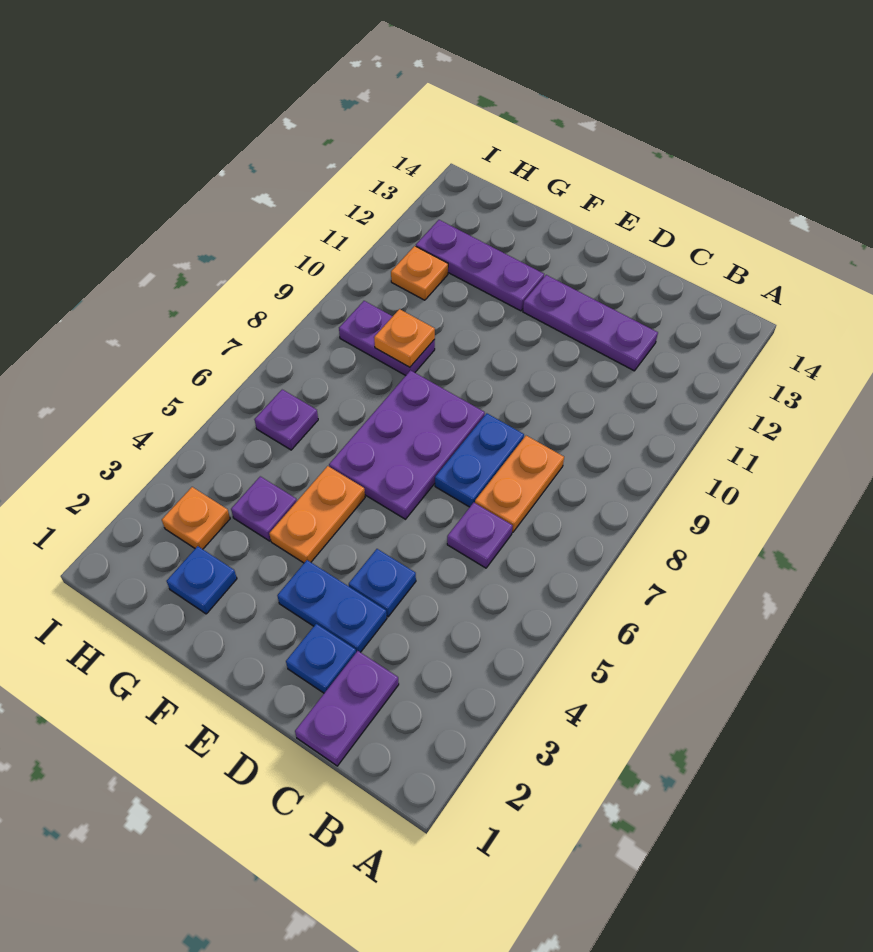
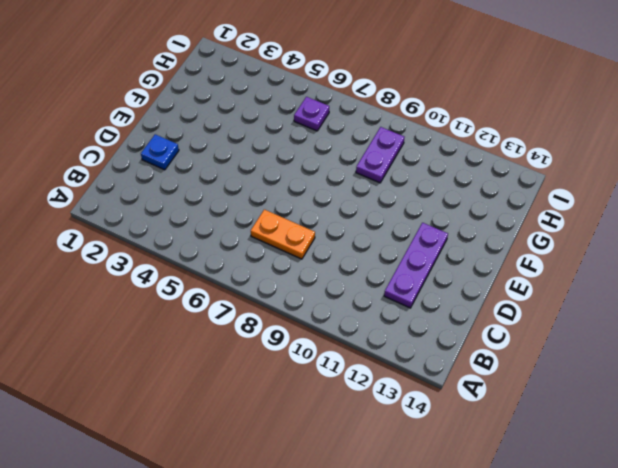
none -> purple 1x2 plate [295,651,399,766]
none -> purple 1x1 plate [447,503,512,568]
none -> blue 1x2 plate [277,560,387,652]

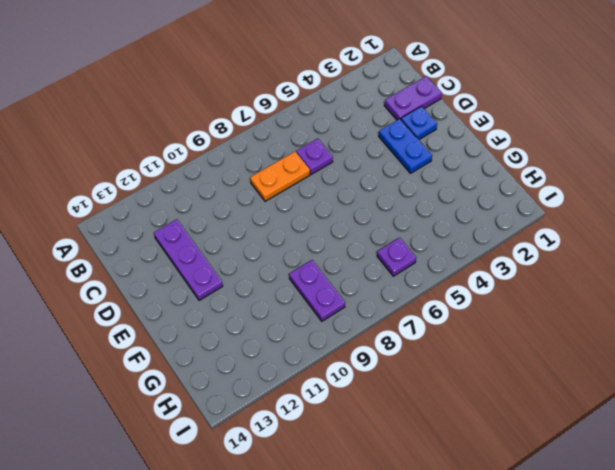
none -> blue 1x1 plate [349,549,416,617]
none -> blue 1x2 plate [435,413,524,507]
none -> purple 2x3 plate [329,370,485,519]

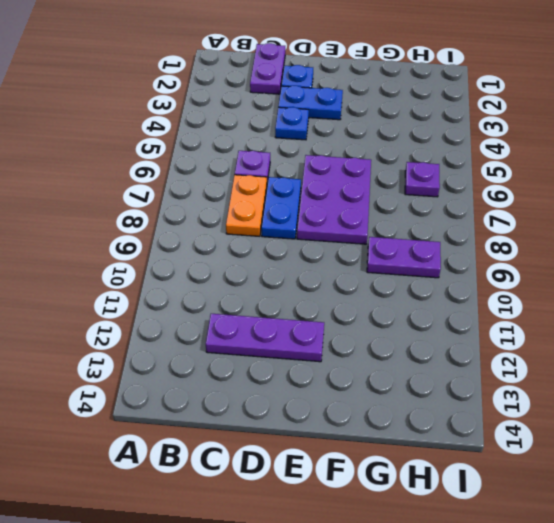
none -> orange 1x2 plate [269,466,365,563]
none -> purple 1x3 plate [416,220,544,311]
none -> blue 1x1 plate [167,546,237,614]

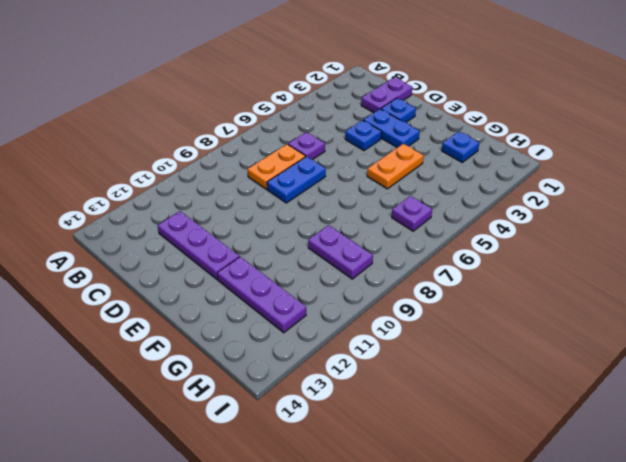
none -> purple 2x3 plate [329,370,485,519]
none -> purple 1x1 plate [231,476,297,541]
none -> orange 1x1 plate [162,487,230,549]

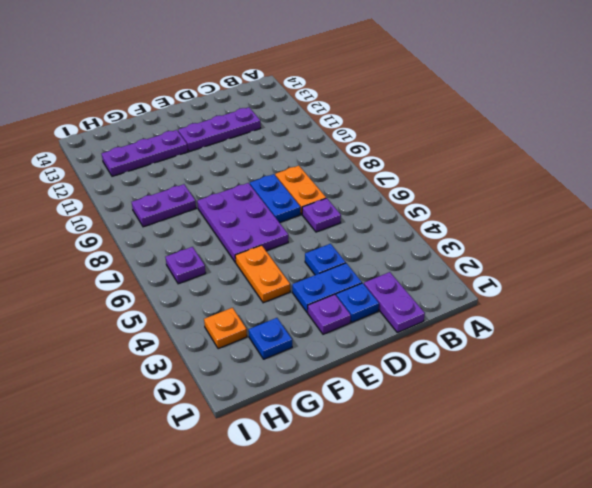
purple 1x1 plate [308,294,351,334] -> purple 1x1 plate moved to [231,476,297,541]
none -> orange 1x1 plate [391,246,448,300]
none -> orange 1x1 plate [374,309,435,367]

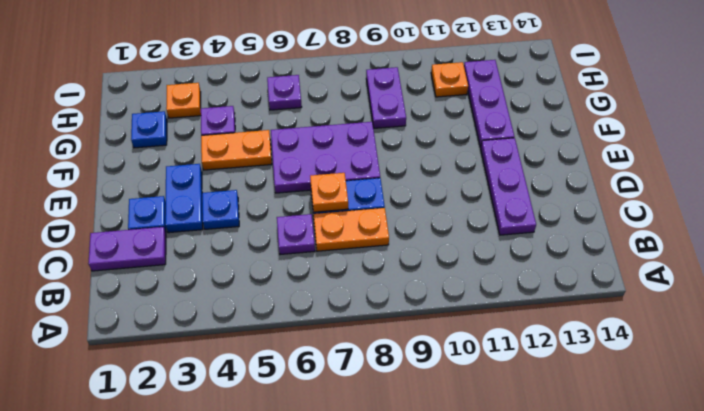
orange 1x1 plate [310,173,348,212] -> orange 1x1 plate moved to [374,309,435,367]

